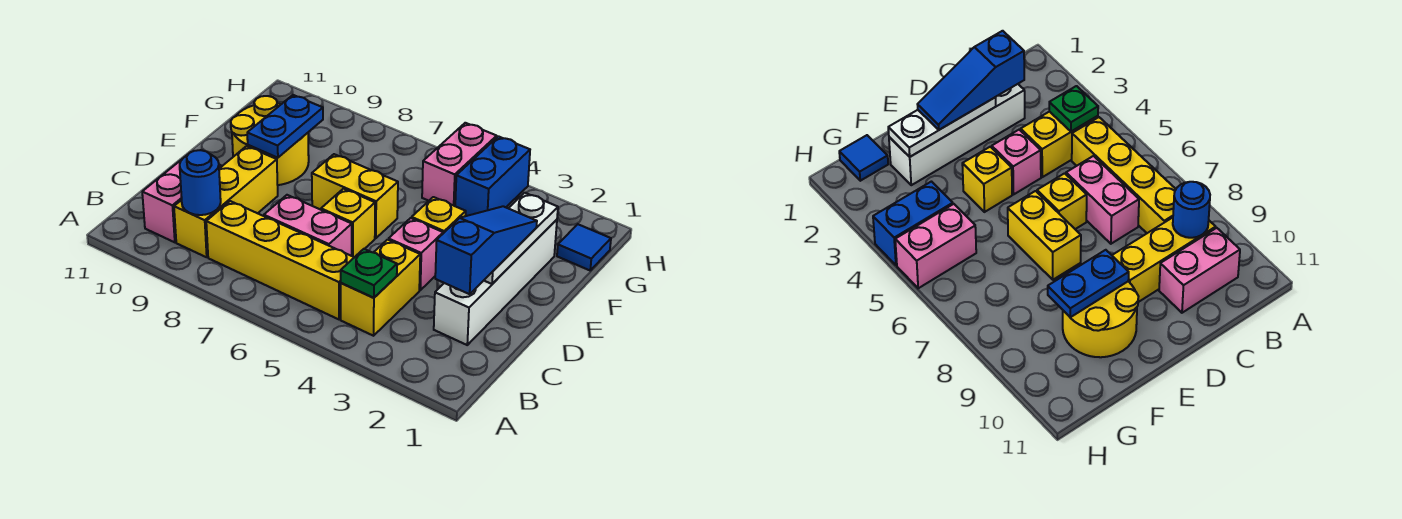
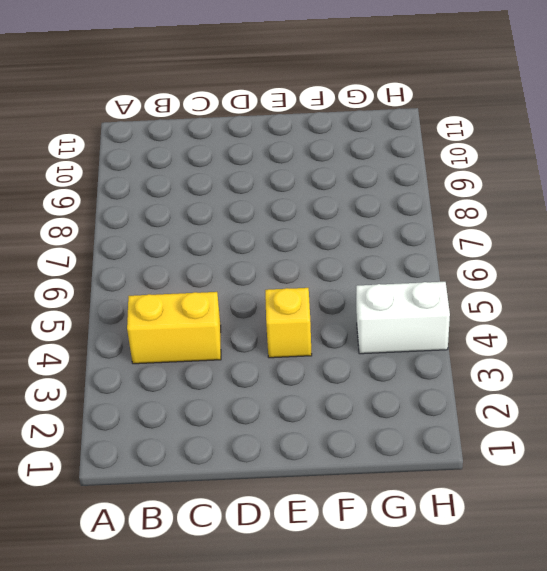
white 1x2 brick [356,282,450,354] -> blue 1x2 brick [455,136,530,216]
none -> yellow 1x4 brick [206,201,354,319]
none -> yellow 1x3 brick [174,146,278,257]
none -> pink 1x2 brick [142,160,221,242]

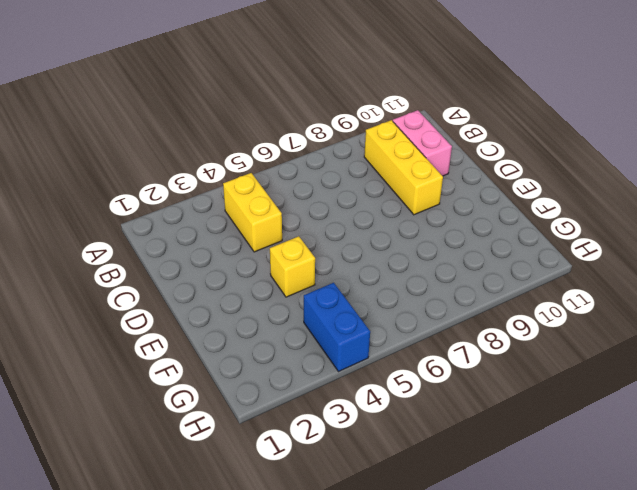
none -> yellow 1x4 brick [206,201,354,319]
none -> white 1x4 brick [434,220,557,345]
none -> pink 1x2 brick [264,195,352,256]

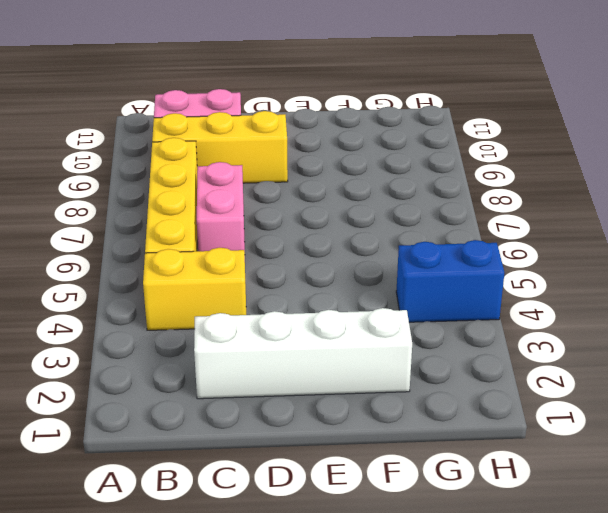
none -> pink 1x1 brick [389,218,443,290]
none -> yellow 1x1 brick [321,189,375,257]
none -> yellow 1x1 brick [412,197,466,233]

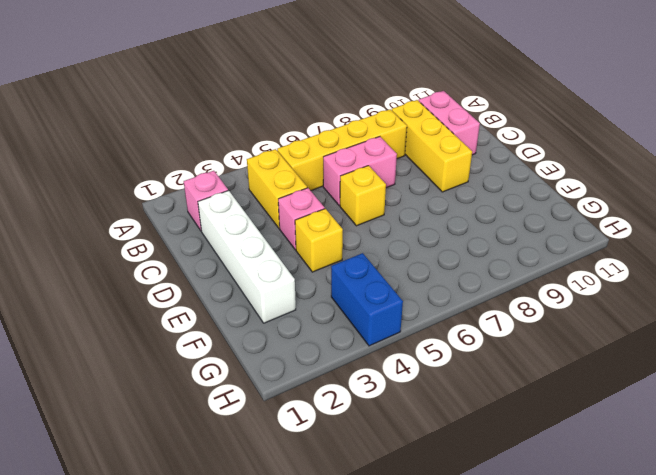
pink 1x1 brick [184,171,228,231] -> none
none -> yellow 1x2 brick [312,154,398,238]
none -> yellow 2x2 round brick [231,96,309,185]
none -> blue 1x1 tile [557,224,611,270]

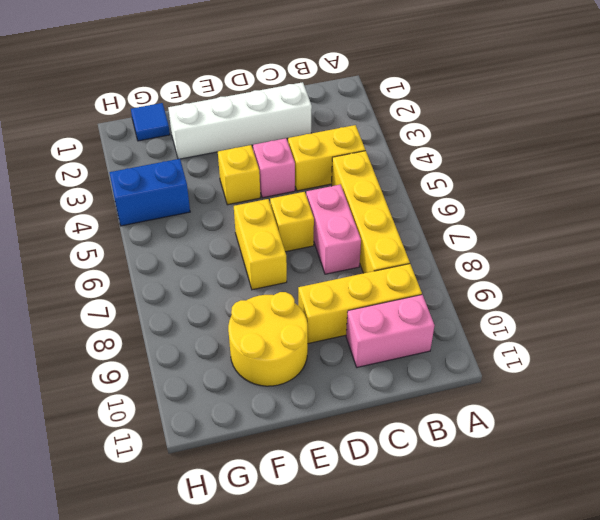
none -> pink 1x2 brick [422,123,497,206]
none -> green 1x1 plate [341,249,397,298]
none -> blue 1x1 round brick [180,150,221,215]

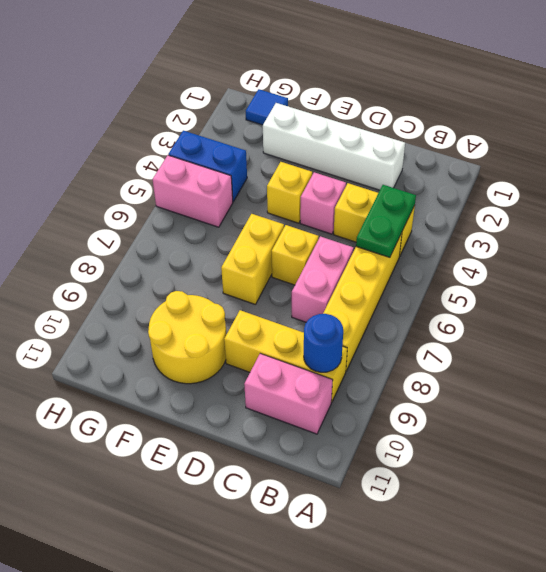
green 1x2 plate [356,185,416,257] -> green 1x1 plate [341,249,397,298]
none -> white 1x3 plate [484,193,558,284]
none -> blue 1x2 plate [247,95,323,158]
none -> blue 1x3 slope [435,206,537,294]

